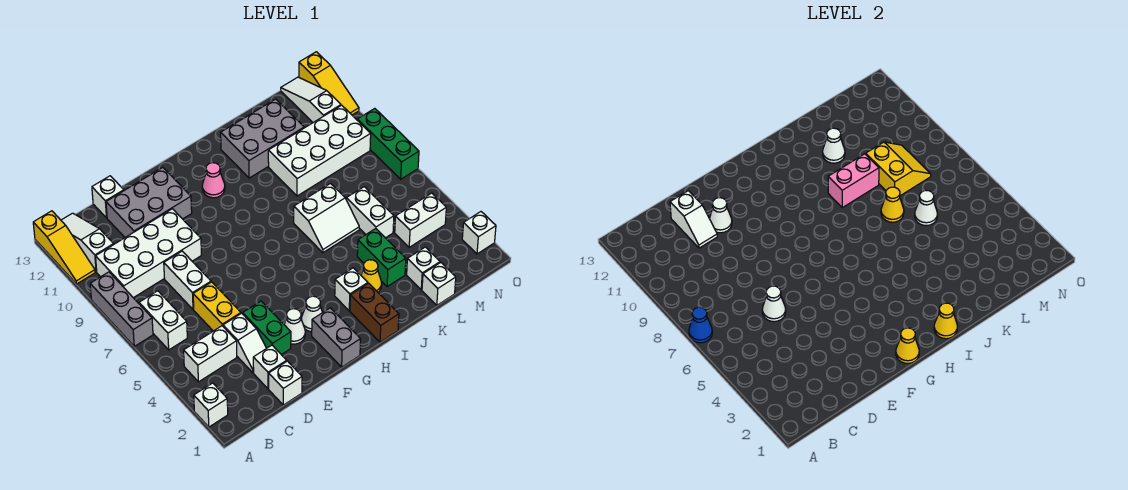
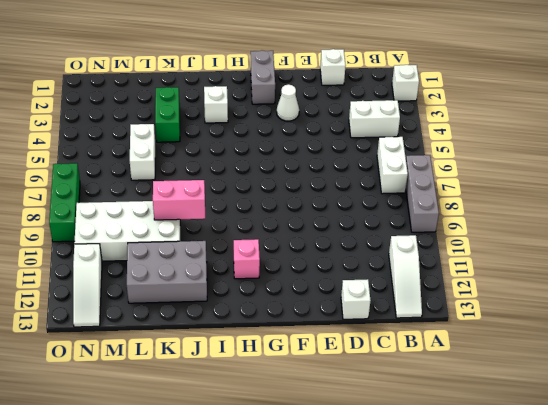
pink 1x1 brick [234,239,260,279] -> pink 1x1 cone [202,163,225,198]
none -> yellow 1x3 slope [33,211,95,284]
none -> white 2x4 brick [96,209,201,298]
none -> white 1x1 brick [253,345,287,389]
none -> white 1x2 slope [223,313,266,373]

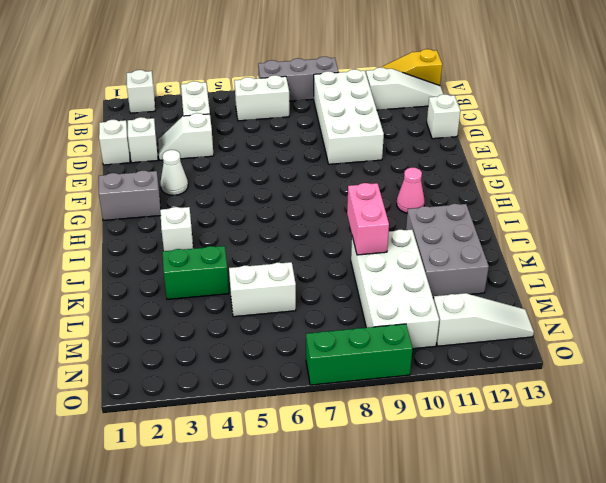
none -> yellow 1x2 brick [193,282,241,331]
none -> white 1x2 brick [164,251,211,310]
none -> grey 2x3 brick [106,167,192,237]
none -> green 1x2 brick [243,301,291,355]

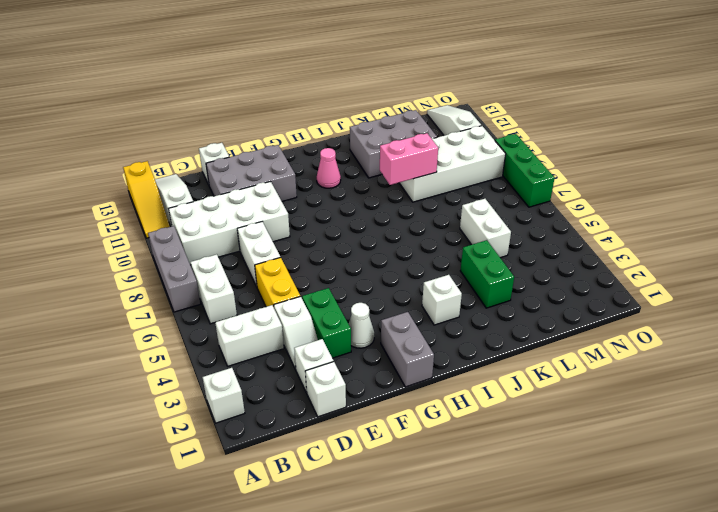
none -> white 1x1 cone [301,296,323,332]
none -> brown 1x2 brick [350,283,399,342]
none -> yellow 1x1 cone [361,260,382,292]
none -> white 2x2 slope [294,184,359,253]

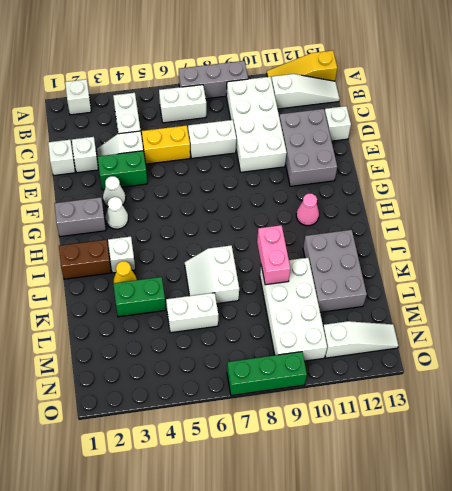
none -> white 1x1 brick [422,263,456,305]
none -> white 1x1 brick [407,247,440,290]
none -> white 1x2 brick [395,193,446,247]
none -> white 1x1 brick [462,212,496,254]

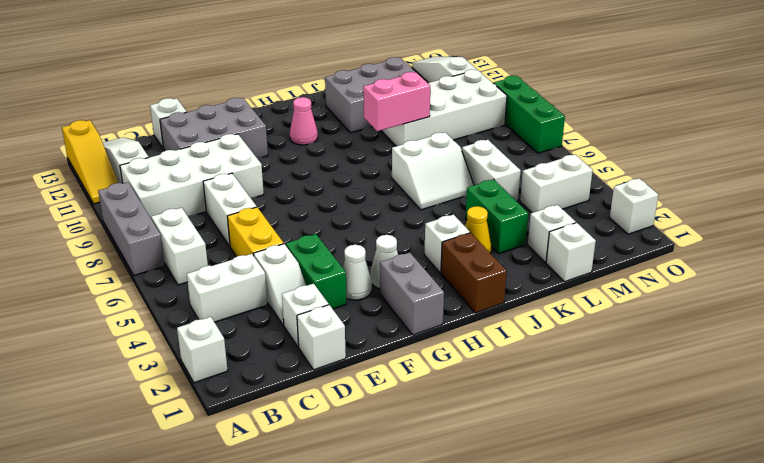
none -> yellow 1x3 slope [299,52,359,115]
none -> blue 1x1 cone [689,307,712,343]
none -> white 1x1 cone [762,286,786,322]
none -> white 1x2 slope [670,191,717,248]

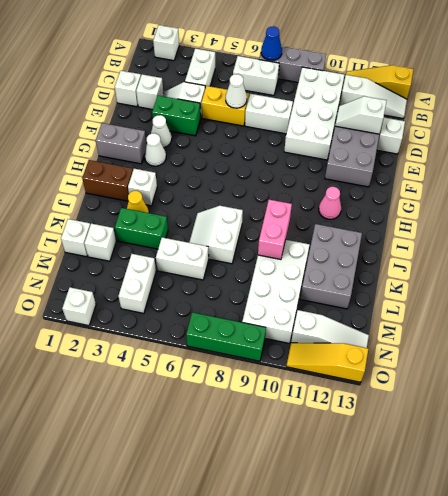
none -> white 1x1 cone [709,198,732,233]
none -> yellow 1x1 cone [896,328,919,363]
none -> yellow 1x1 cone [934,303,957,339]
none -> yellow 1x1 cone [881,187,904,222]

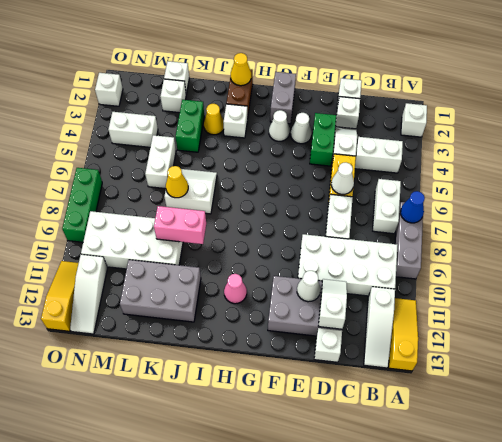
none -> yellow 1x1 cone [896,328,919,363]
none -> white 1x1 cone [823,128,845,163]
none -> white 1x1 cone [915,190,937,226]
none -> yellow 2x2 slope [866,142,931,196]

